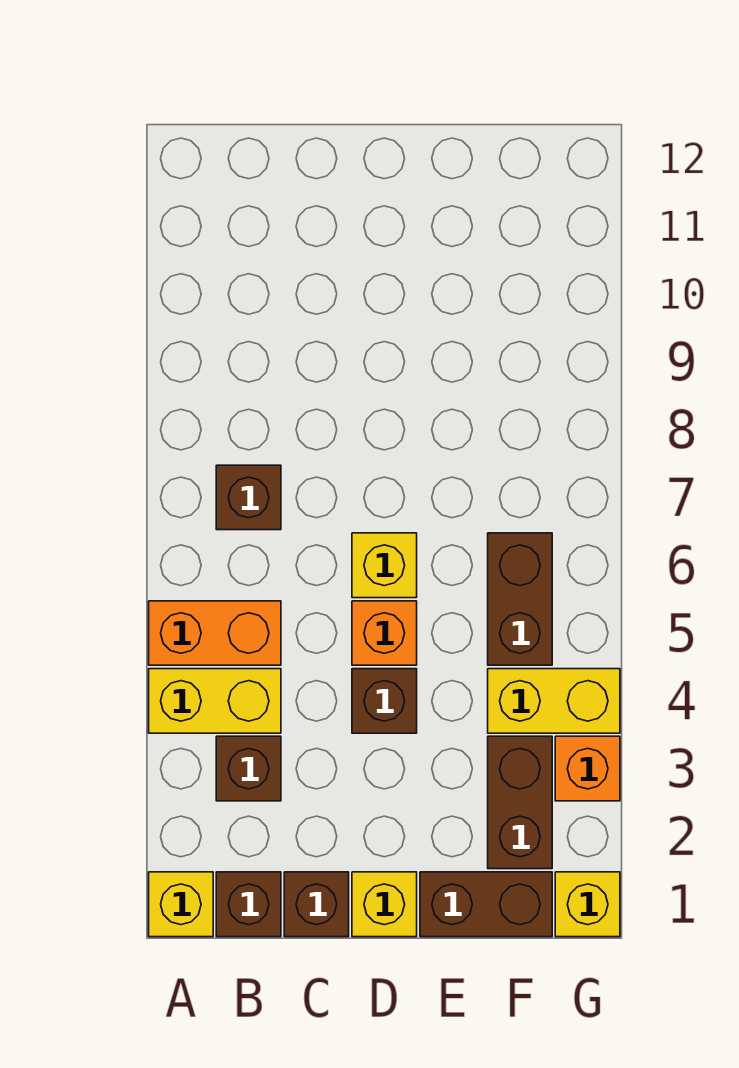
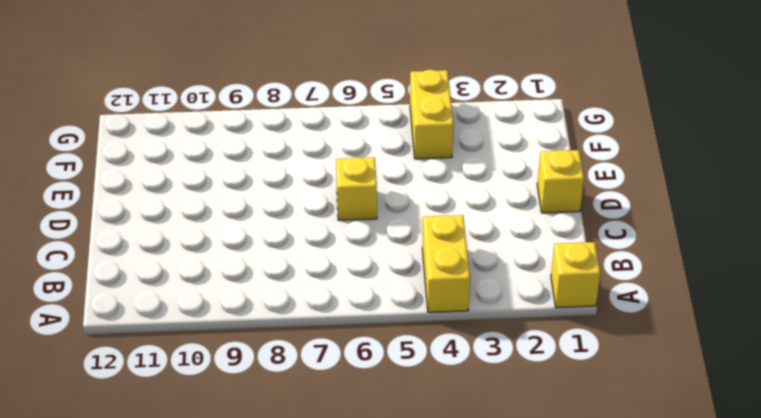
none -> orange 1x2 brick [149,601,281,665]
none -> brown 1x1 brick [216,872,281,937]
none -> brown 1x1 brick [216,736,281,801]

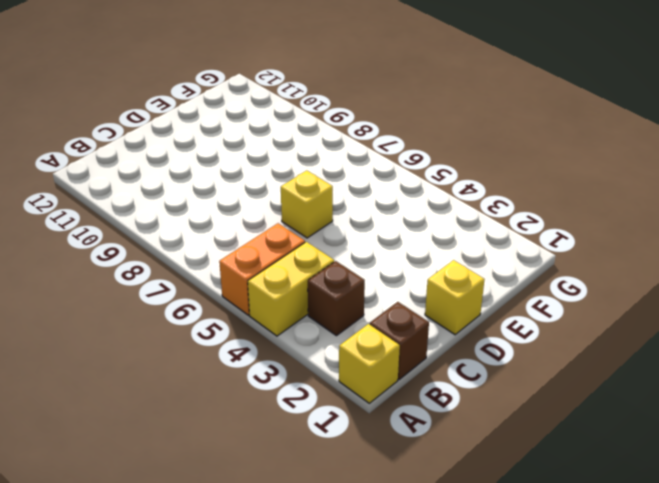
none -> brown 1x1 brick [216,465,281,530]
none -> brown 1x1 brick [284,872,349,937]
none -> brown 1x1 brick [352,669,417,733]

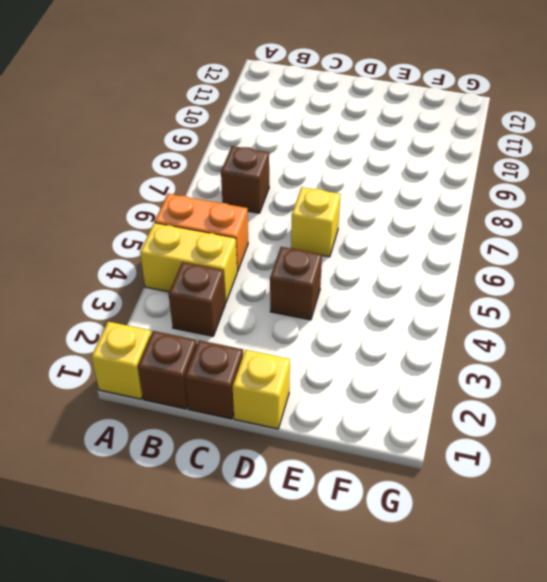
none -> orange 1x1 brick [352,601,417,665]
none -> brown 1x2 brick [420,872,552,937]
none -> brown 1x2 brick [488,736,552,869]

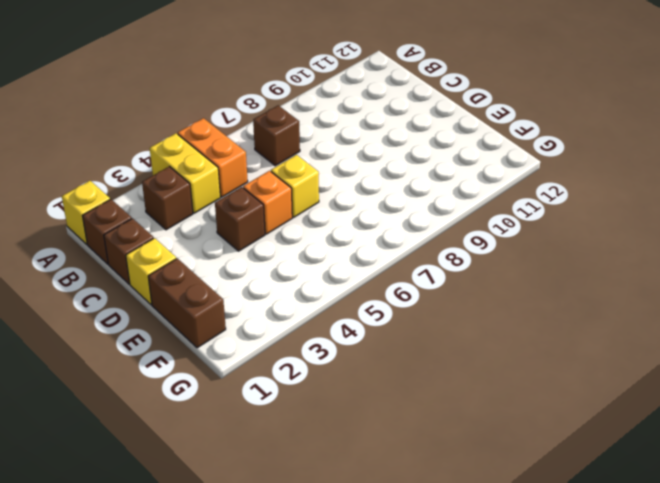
none -> brown 1x2 brick [488,736,552,869]
none -> yellow 1x2 brick [488,669,620,733]
none -> brown 1x2 brick [488,533,552,665]

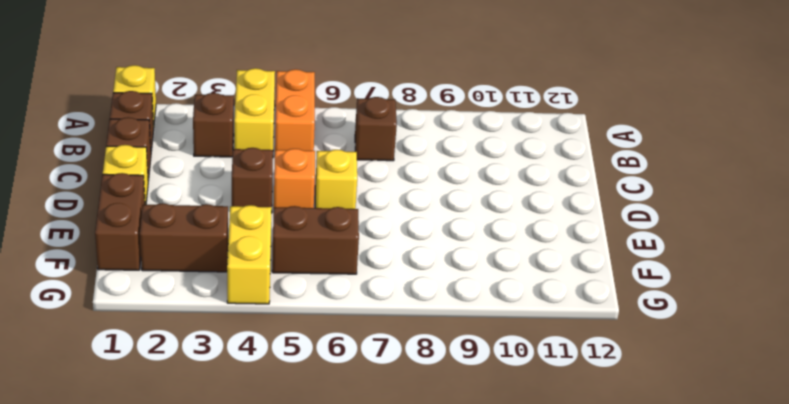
none -> yellow 1x1 brick [555,872,620,937]
none -> orange 1x1 brick [555,736,620,801]

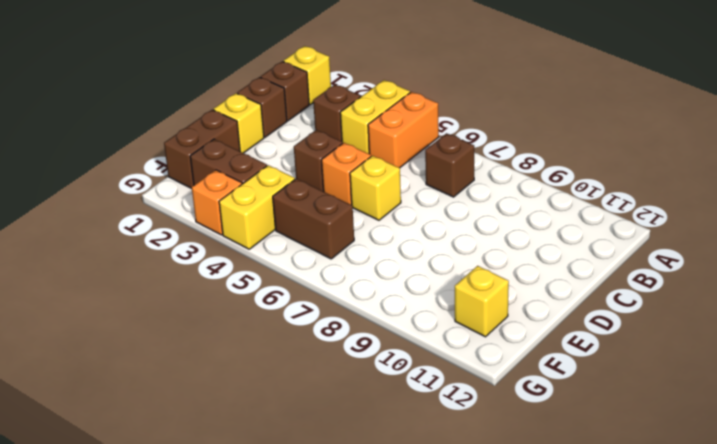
yellow 1x1 brick [455,266,509,337] -> yellow 1x1 brick moved to [555,872,620,937]

